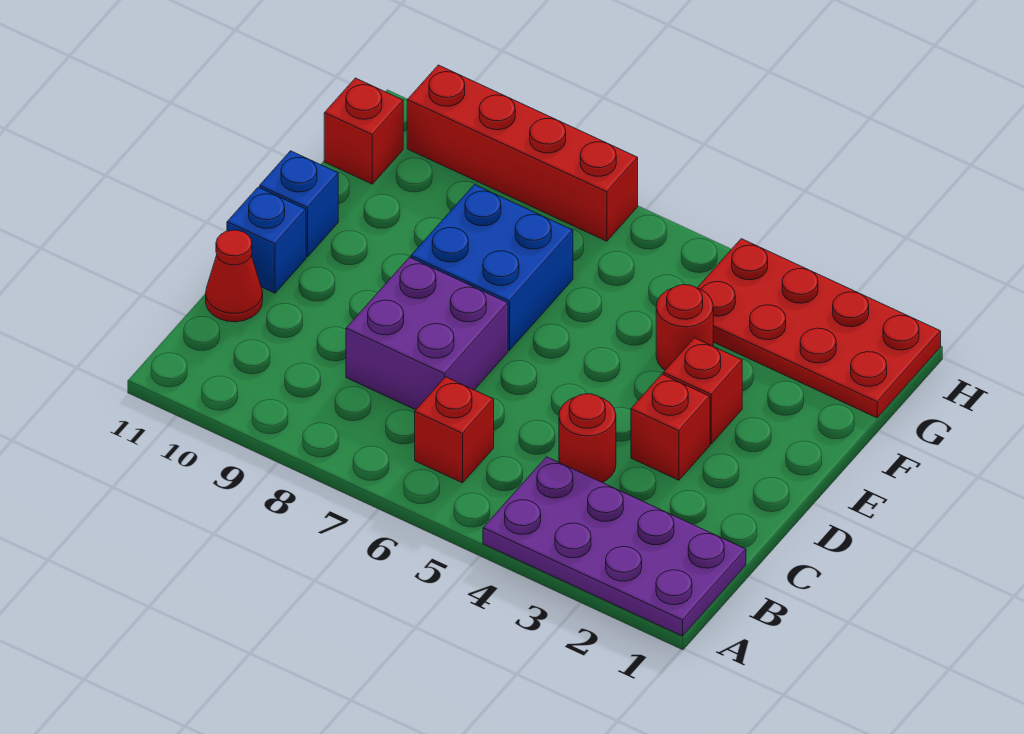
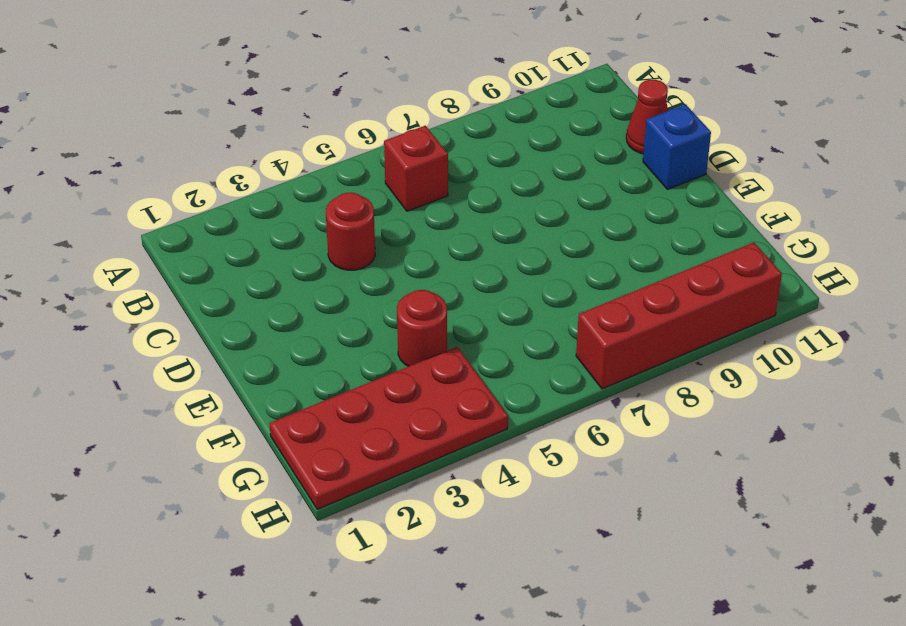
none -> purple 2x4 plate [483,457,746,636]
none -> purple 2x2 brick [346,257,508,410]
none -> red 1x1 brick [631,374,710,480]

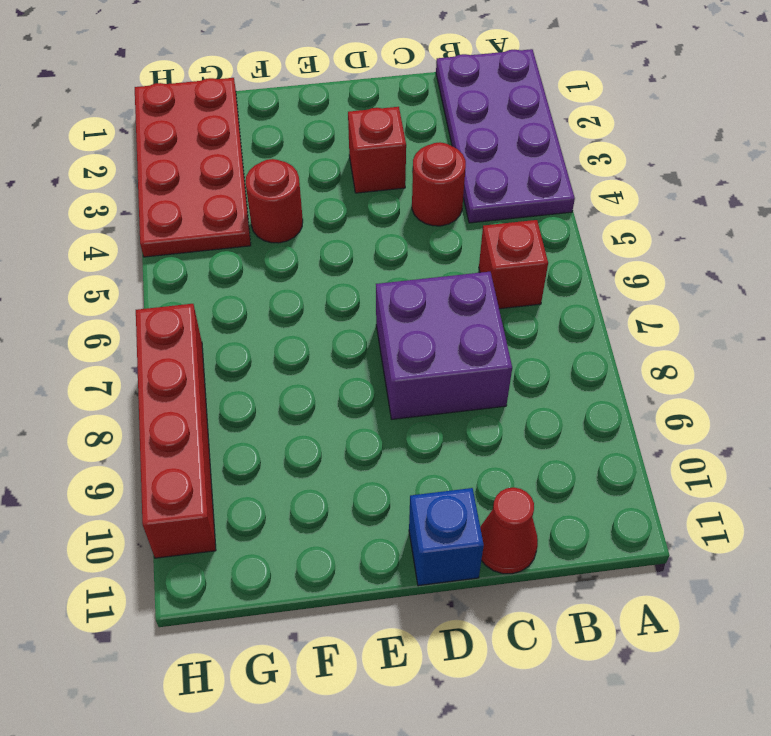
none -> red 1x1 brick [663,338,742,444]
none -> blue 2x2 brick [411,185,573,350]
none -> blue 1x1 brick [260,151,338,257]

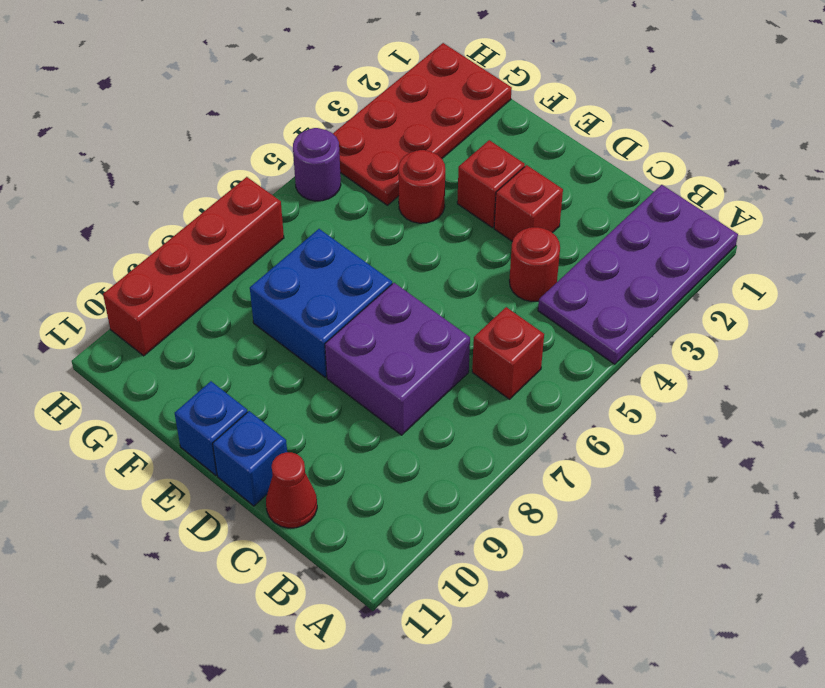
purple 1x1 round brick [293,128,341,201] -> none
none -> red 1x1 brick [324,78,403,184]

